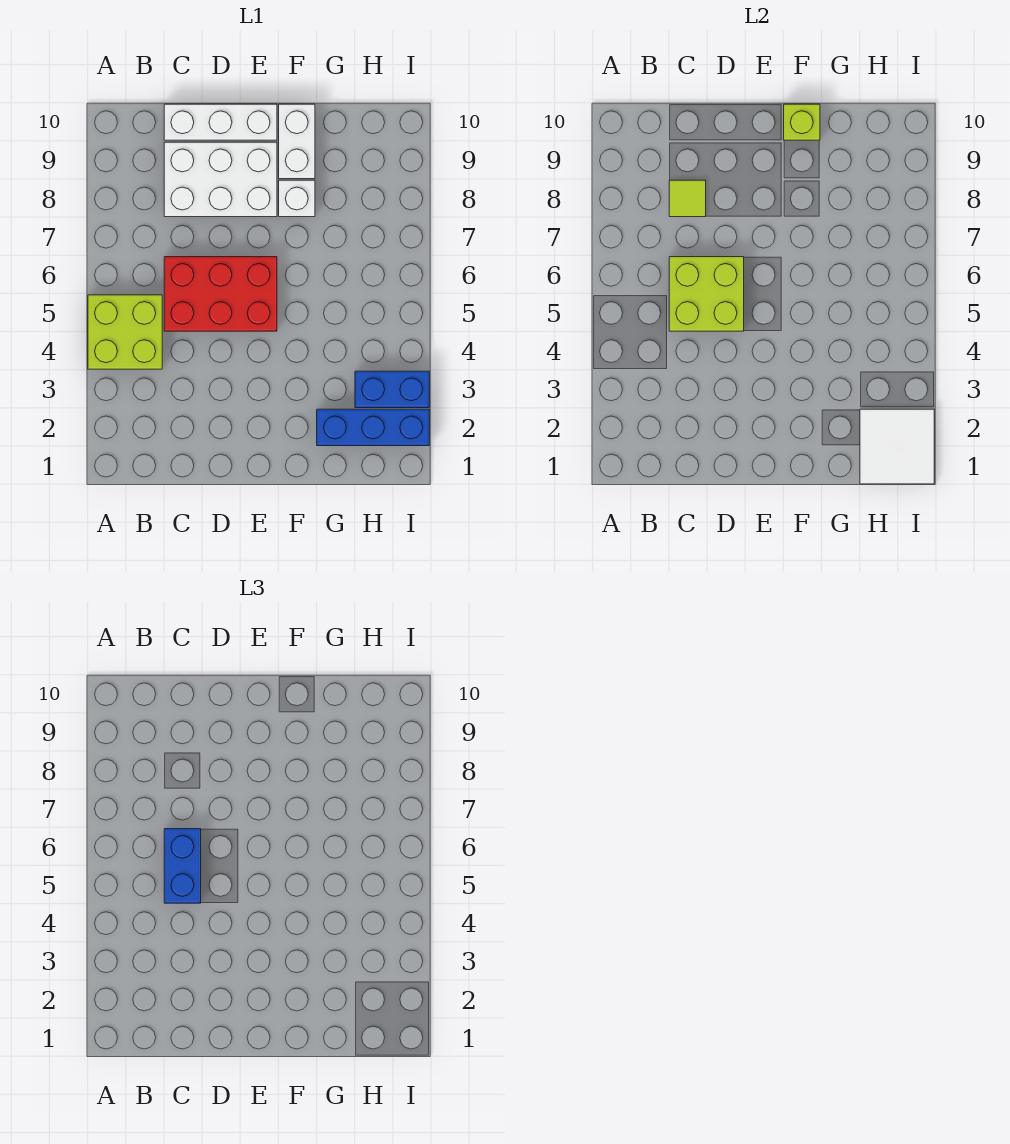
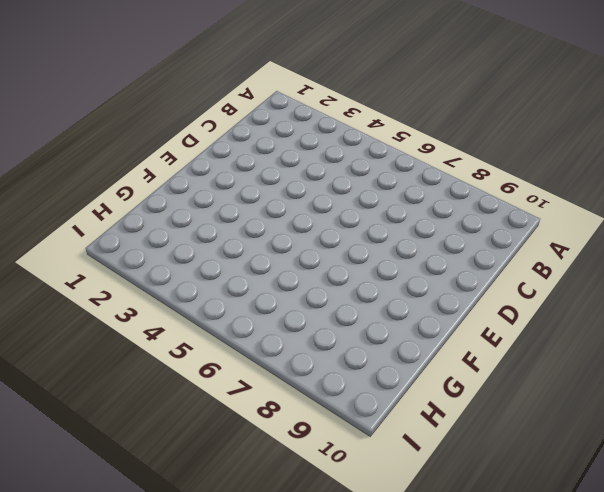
none -> lime 2x2 brick [88,295,162,369]
none -> red 2x3 brick [164,257,277,331]
none -> white 2x3 brick [164,142,277,217]

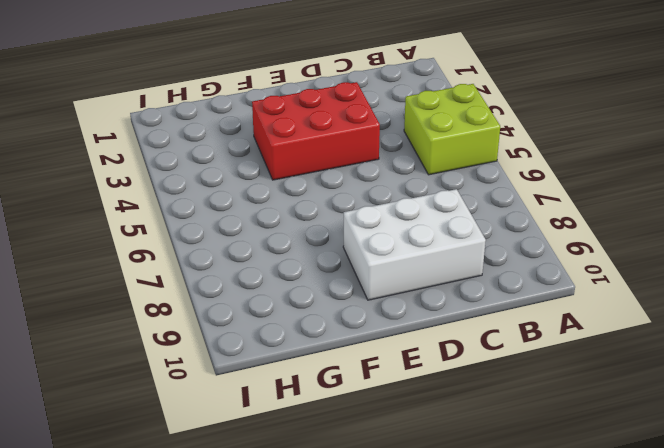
red 2x3 brick [252,82,380,180] -> red 2x3 brick moved to [164,257,277,331]
none -> white 1x3 brick [164,104,277,140]
none -> white 1x1 brick [279,180,315,217]
none -> white 1x2 brick [279,104,315,179]

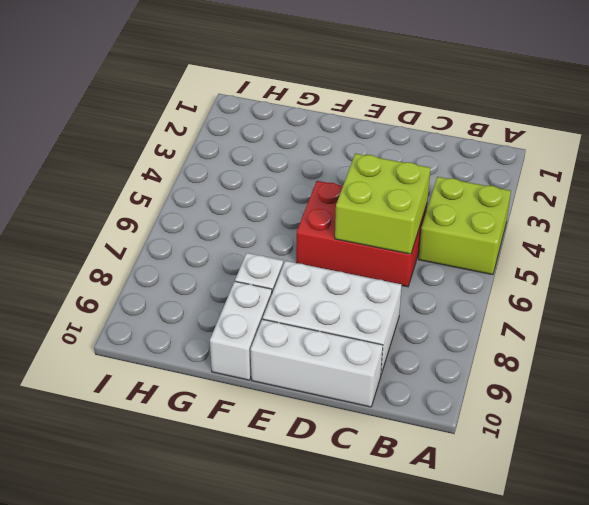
none -> blue 1x3 brick [317,409,429,446]
none -> blue 1x2 brick [355,371,429,408]
none -> lime 1x1 tile [669,180,706,217]

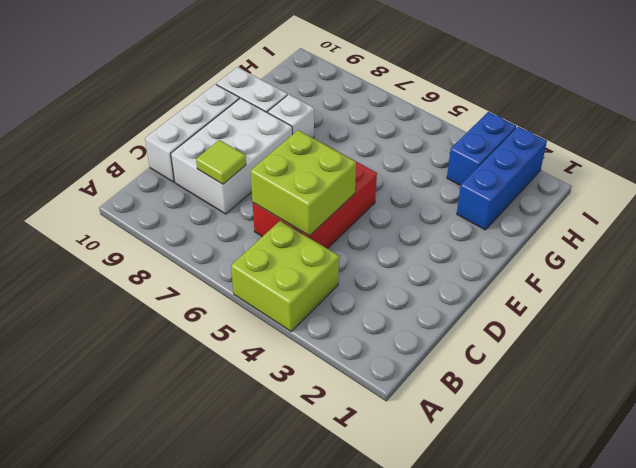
none -> lime 1x1 brick [784,104,820,140]
none -> white 2x2 tile [860,409,934,484]
none -> blue 1x2 brick [164,829,201,903]

